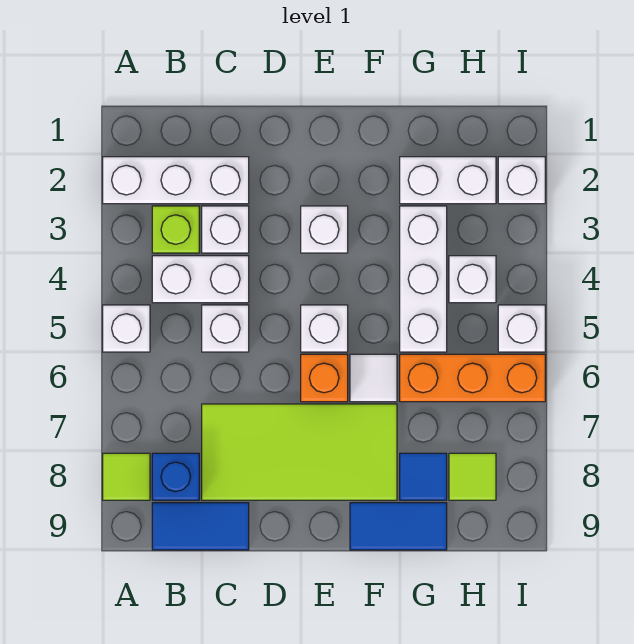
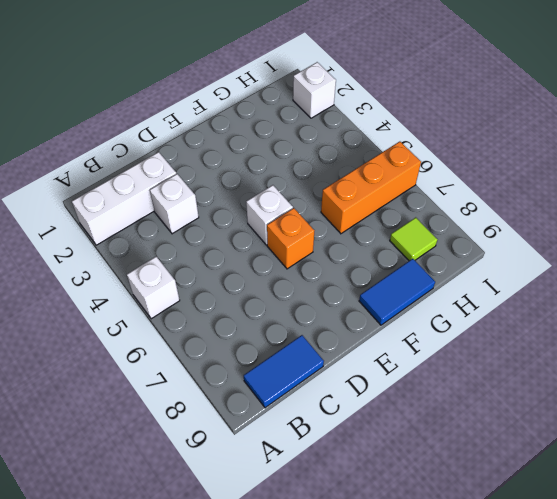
none -> lime 1x1 tile [103,453,150,500]
none -> lime 1x1 brick [152,206,199,253]
none -> white 1x2 brick [152,256,249,303]

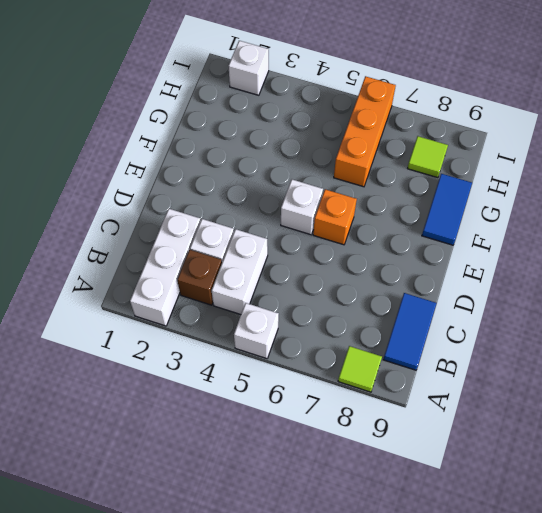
brown 1x1 brick [177,250,222,305] -> lime 1x1 brick [152,206,199,253]
none -> blue 1x1 brick [152,453,199,500]
none -> white 1x1 brick [202,305,249,352]
none -> lime 2x4 tile [202,404,397,500]

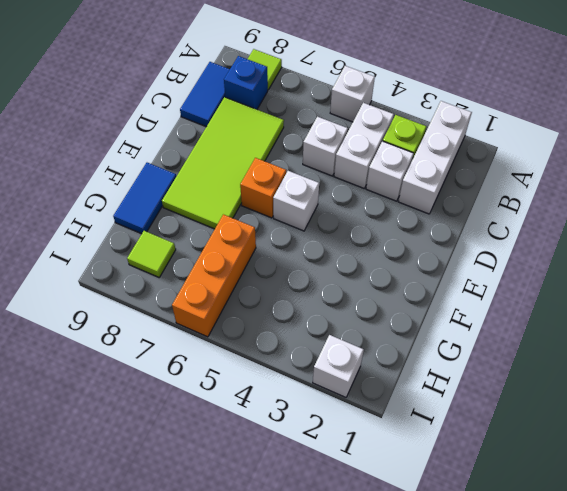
none -> white 1x1 brick [301,206,348,253]
none -> white 1x1 tile [350,354,397,402]
none -> white 1x2 brick [400,157,496,204]

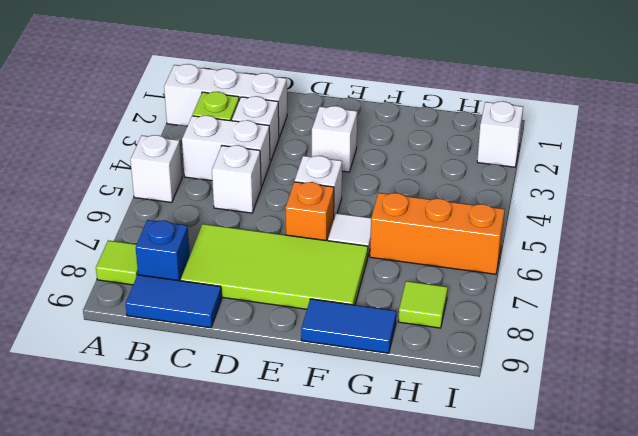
none -> white 1x2 brick [400,157,496,204]
none -> white 1x3 brick [400,206,447,352]
none -> blue 1x1 tile [400,453,447,500]

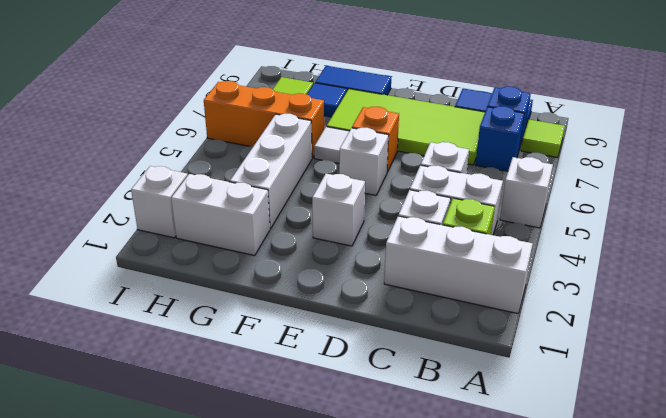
blue 1x1 brick [475,106,524,171] -> none
none -> white 1x1 brick [449,256,496,303]
none -> white 1x1 brick [498,305,545,352]

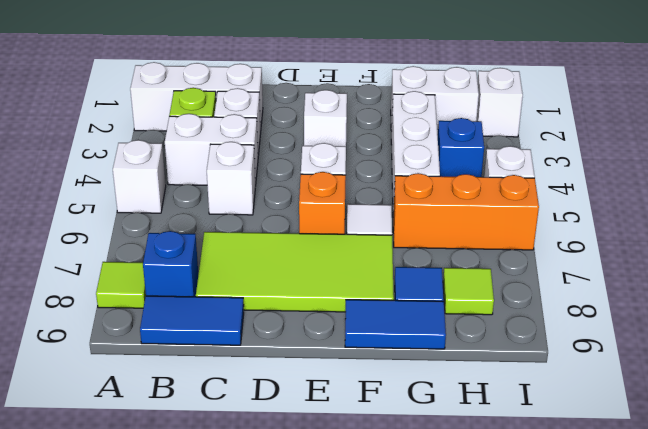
blue 1x1 brick [438,118,484,177] -> white 1x1 brick [449,256,496,303]

